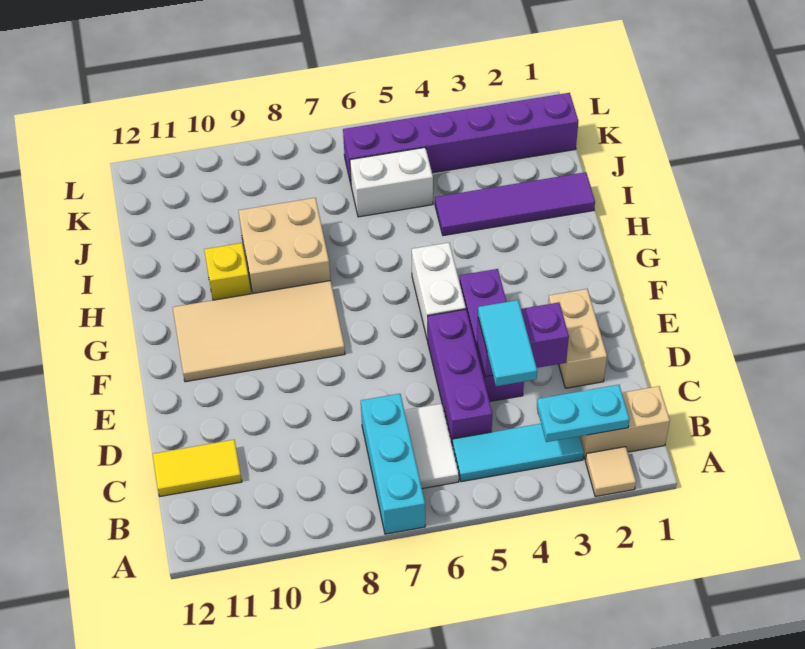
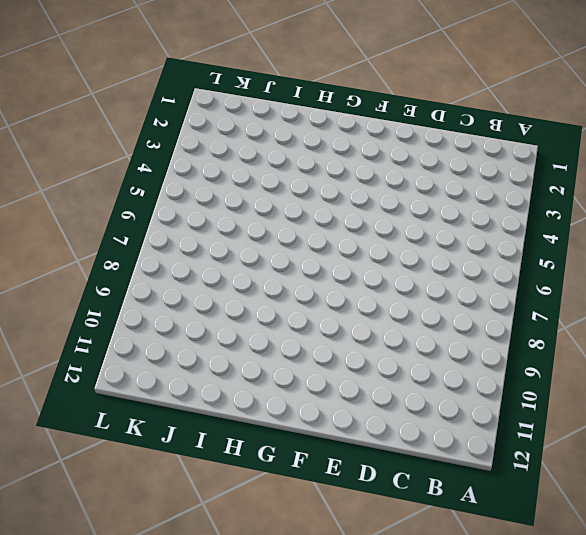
none -> tan 1x1 tile [585,447,636,497]
none -> cyan 1x3 brick [361,394,425,534]
none -> tan 1x2 brick [580,386,670,460]

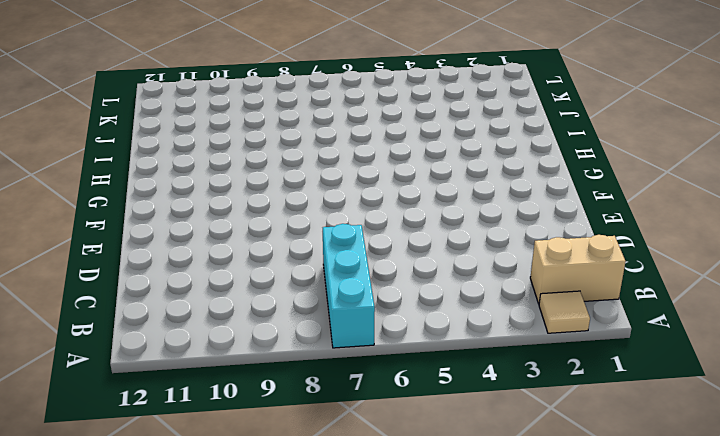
none -> cyan 1x3 tile [452,424,584,482]
none -> white 1x2 tile [404,404,459,489]
none -> purple 1x3 brick [428,309,492,443]

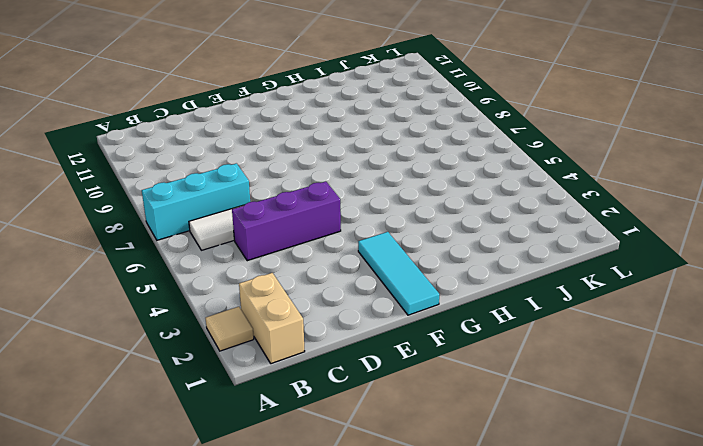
cyan 1x3 tile [358,232,439,315] -> cyan 1x3 tile moved to [452,424,584,482]
none -> yellow 1x2 tile [153,440,242,496]
none -> tan 1x2 brick [548,289,607,388]
none -> purple 1x3 brick [460,269,524,402]

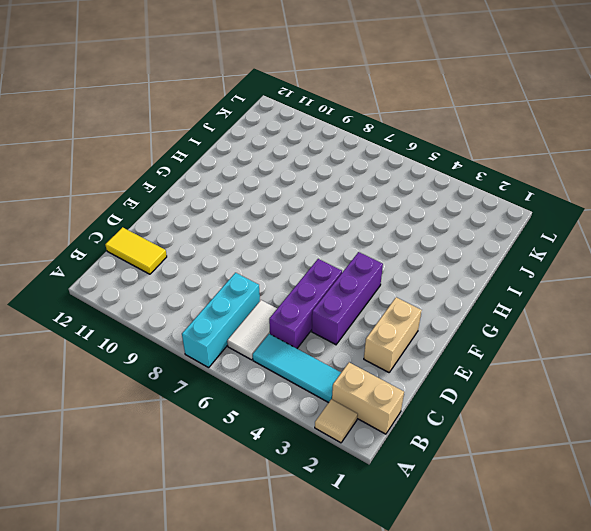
none -> white 1x2 brick [412,243,466,340]
none -> tan 2x4 tile [173,281,345,382]
none -> tan 2x2 brick [238,198,330,294]

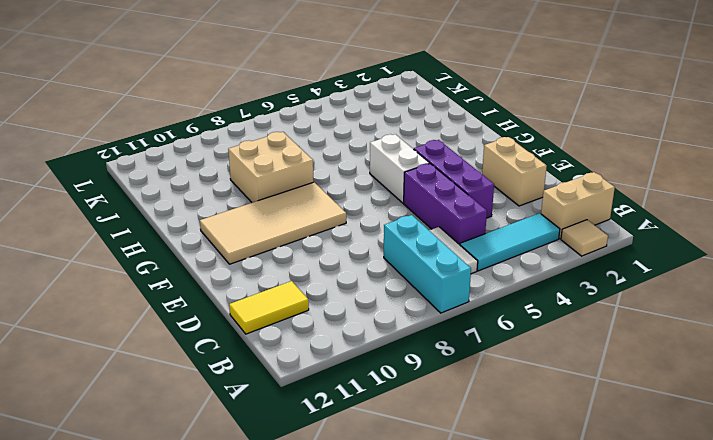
none -> yellow 1x1 brick [204,243,251,300]
none -> purple 1x4 tile [435,172,595,236]
none -> white 1x2 brick [350,148,433,217]

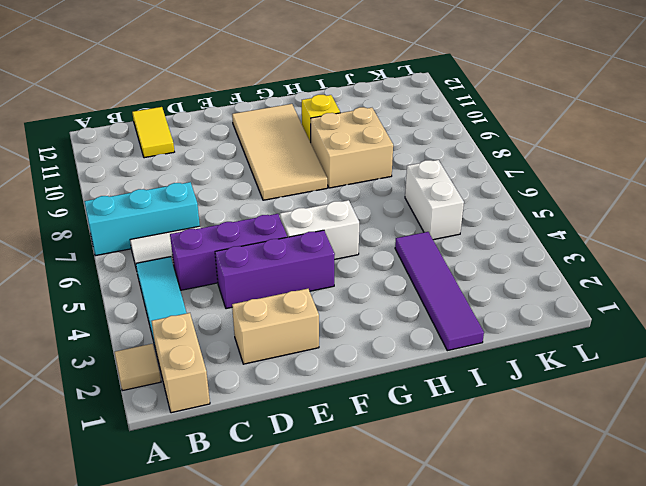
none -> purple 1x6 brick [343,93,578,183]
none -> cyan 1x2 plate [537,385,630,442]
none -> purple 1x2 brick [477,302,569,377]

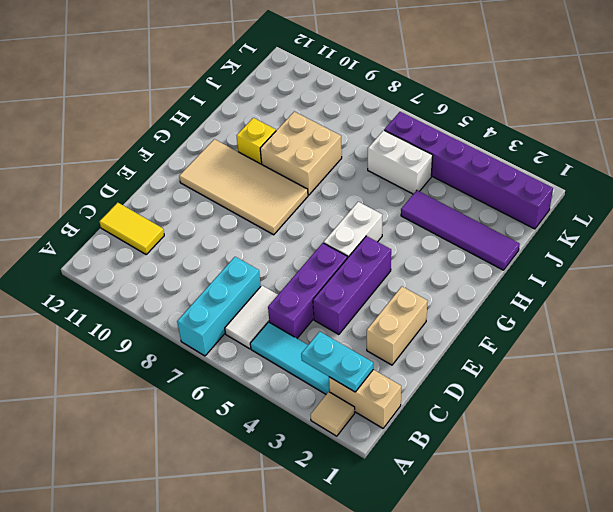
none -> purple 1x2 brick [477,302,569,377]
none -> cyan 1x2 tile [478,300,537,386]

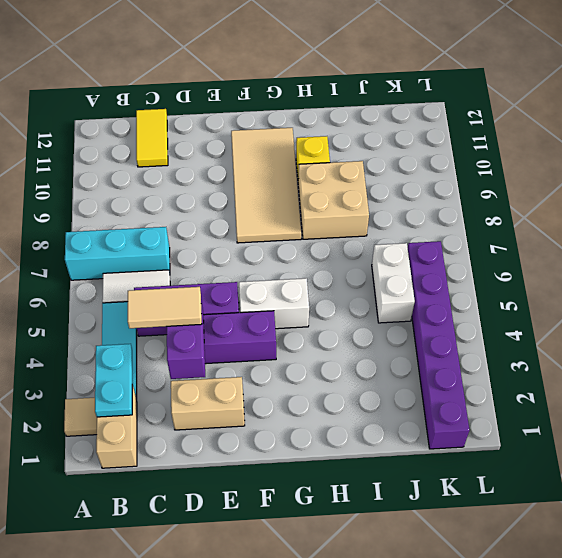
tan 1x2 tile [128,287,202,328] -> cyan 1x2 tile [478,300,537,386]
none -> purple 1x4 tile [435,172,595,236]

